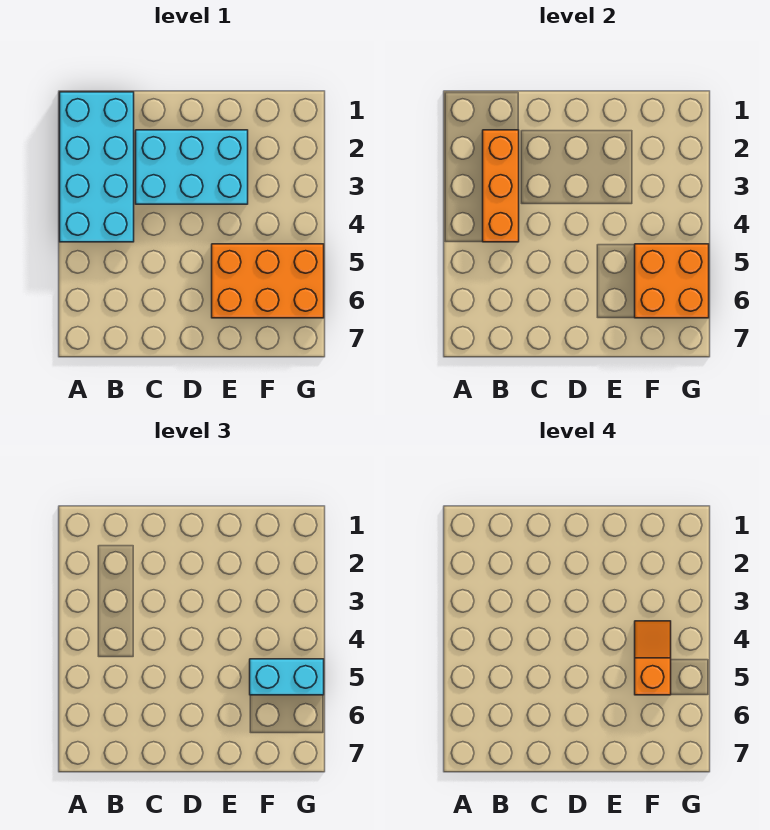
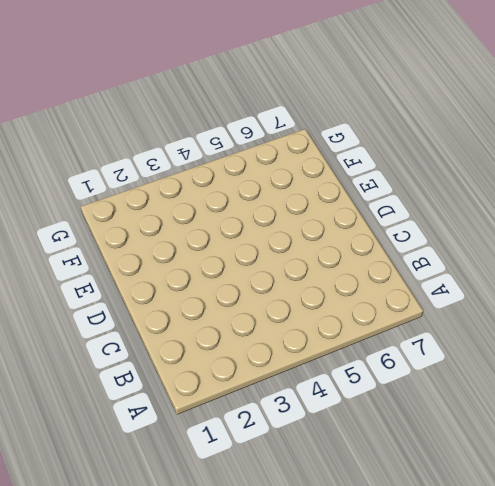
none -> cyan 2x4 brick [60,92,134,242]
none -> cyan 2x3 brick [136,130,248,204]

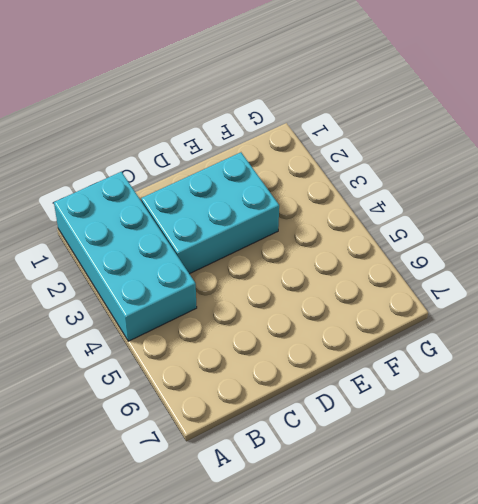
none -> orange 2x3 brick [212,244,324,318]
none -> orange 1x3 brick [483,130,519,242]

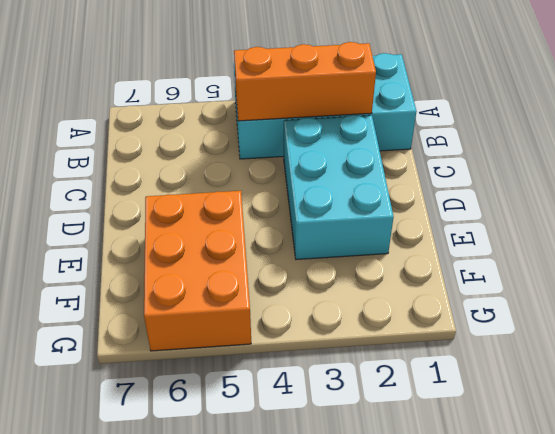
none -> orange 2x2 brick [635,244,709,318]
none -> cyan 1x2 brick [250,659,324,695]

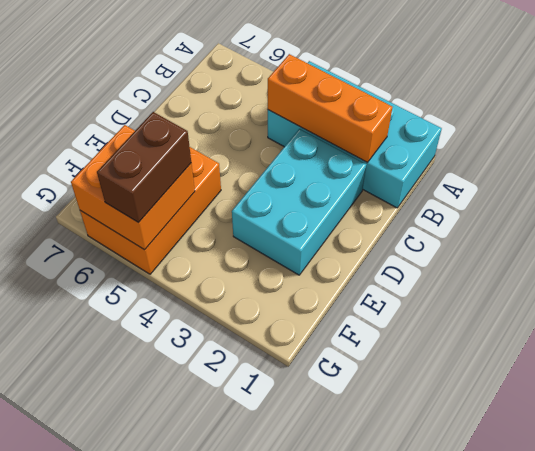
brown 1x2 brick [97,112,191,223] -> cyan 1x2 brick [250,659,324,695]
none -> orange 1x2 slope [635,621,671,695]

